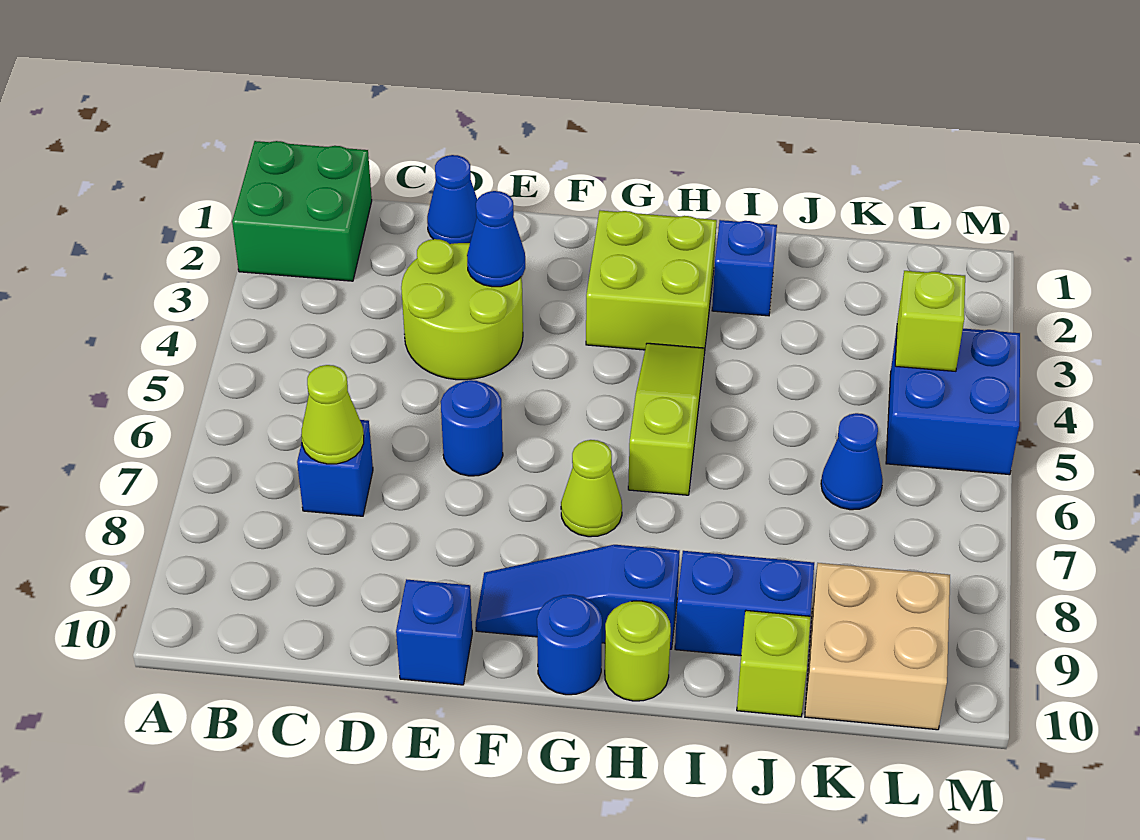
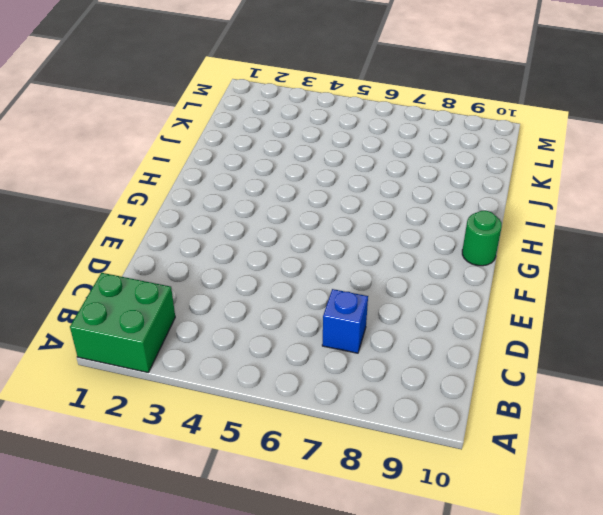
green 1x1 round brick [462,211,502,266] -> blue 1x1 round brick [537,595,602,695]
none -> blue 1x1 cone [427,155,477,244]
none -> lime 2x2 round brick [401,239,523,380]
none -> blue 1x1 round brick [441,380,503,476]

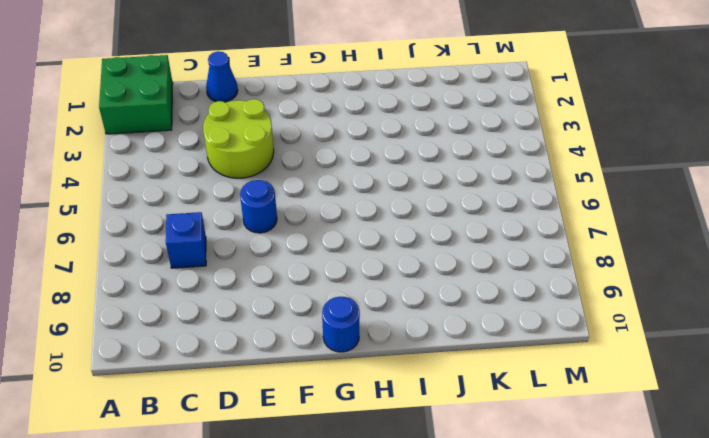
none -> blue 1x1 brick [396,579,472,685]
none -> blue 1x3 slope [476,545,680,649]
none -> lime 2x2 brick [586,211,717,353]

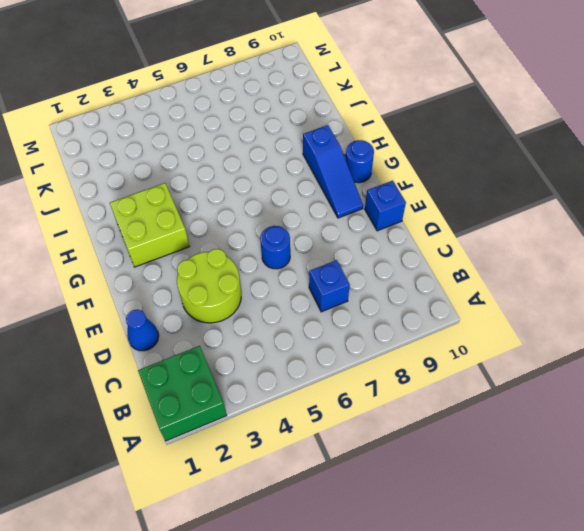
none -> lime 1x1 cone [561,440,622,537]
none -> lime 1x3 slope [628,343,705,495]
none -> lime 1x1 round brick [605,601,671,701]

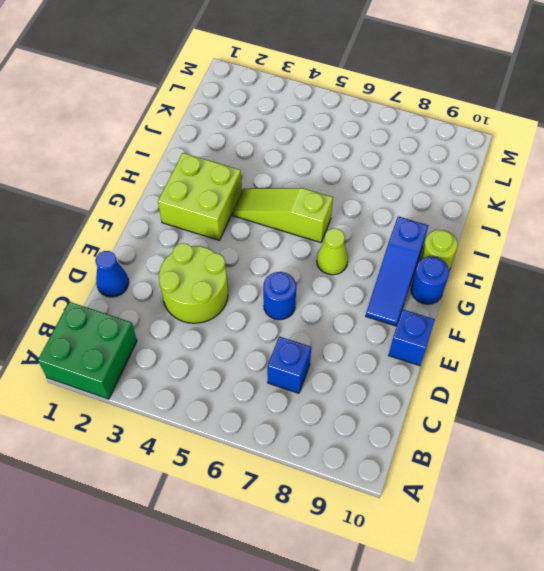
none -> blue 1x1 brick [712,220,777,316]
none -> blue 1x2 brick [675,551,814,656]
none -> lime 1x1 brick [737,610,811,717]

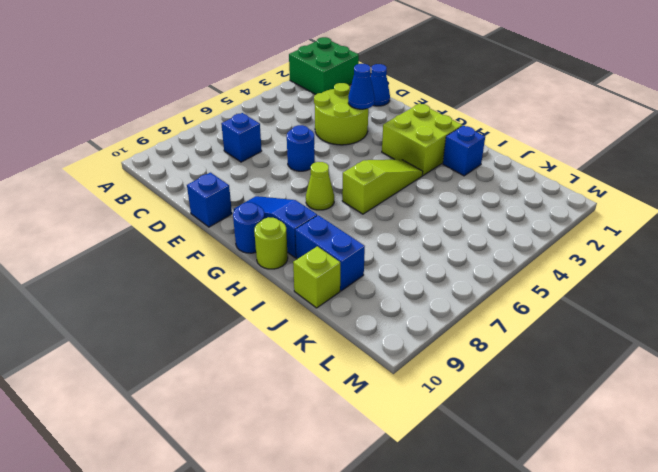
none -> blue 1x1 cone [821,413,883,510]
none -> tan 2x2 brick [805,563,950,730]
none -> blue 2x2 brick [886,328,1020,475]

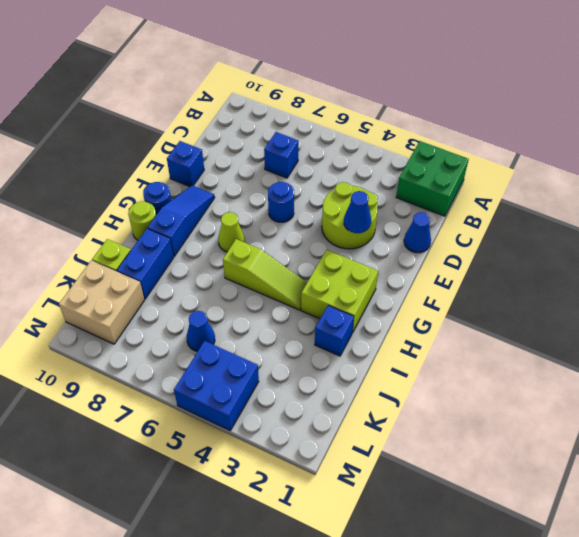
none -> lime 1x1 cone [301,365,364,464]
none -> lime 1x1 brick [895,271,965,371]

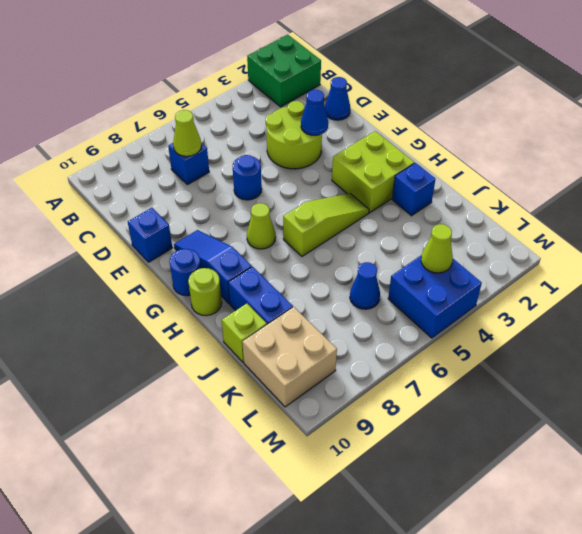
lime 1x1 cone [421,224,453,273] -> lime 1x1 brick [895,271,965,371]

